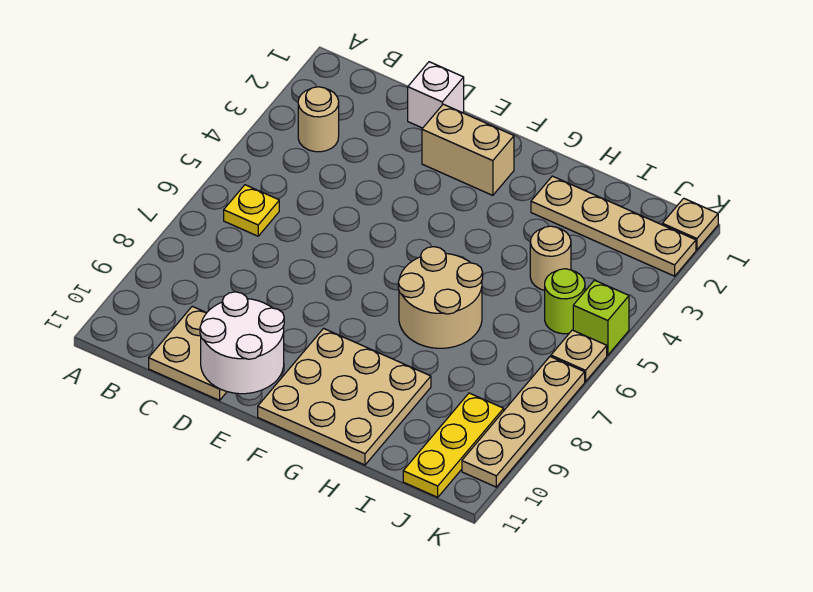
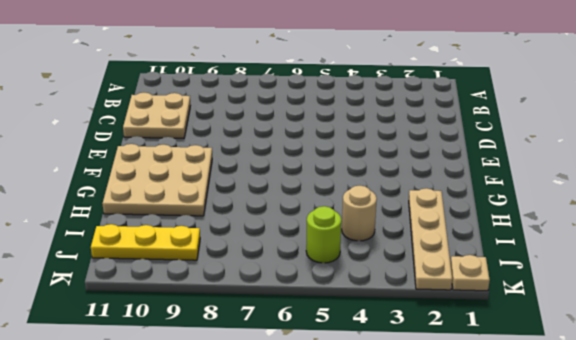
none -> tan 1x1 round brick [298,87,339,152]
none -> yellow 1x1 plate [224,185,279,236]
none -> white 1x1 brick [408,62,464,128]

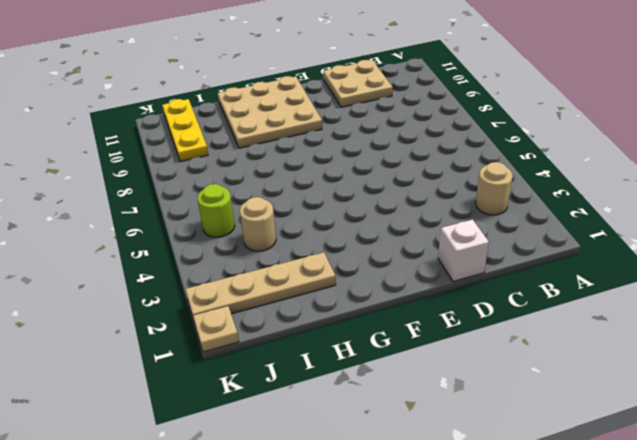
none -> yellow 1x1 plate [224,185,279,236]
none -> tan 1x2 brick [422,104,514,195]
none -> tan 2x2 round brick [398,247,483,348]

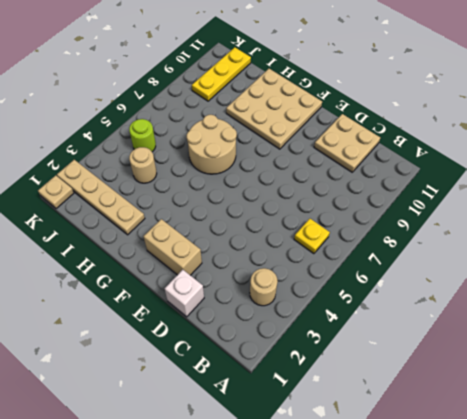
none -> lime 1x1 brick [573,280,629,355]
none -> tan 1x1 plate [551,330,607,382]
none -> tan 1x4 plate [462,357,585,487]

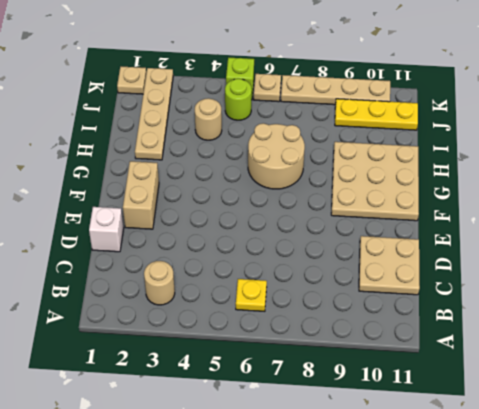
none -> white 2x2 round brick [200,292,284,394]

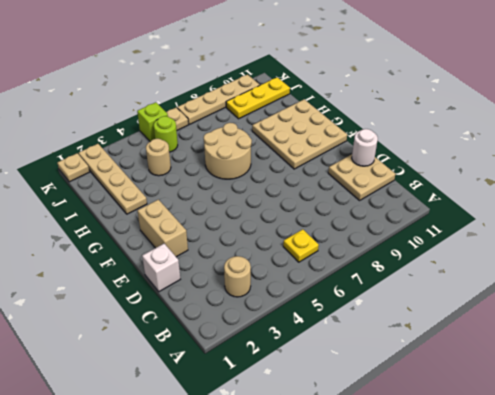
white 1x1 round brick [352,129,378,166] -> white 2x2 round brick [200,292,284,394]

